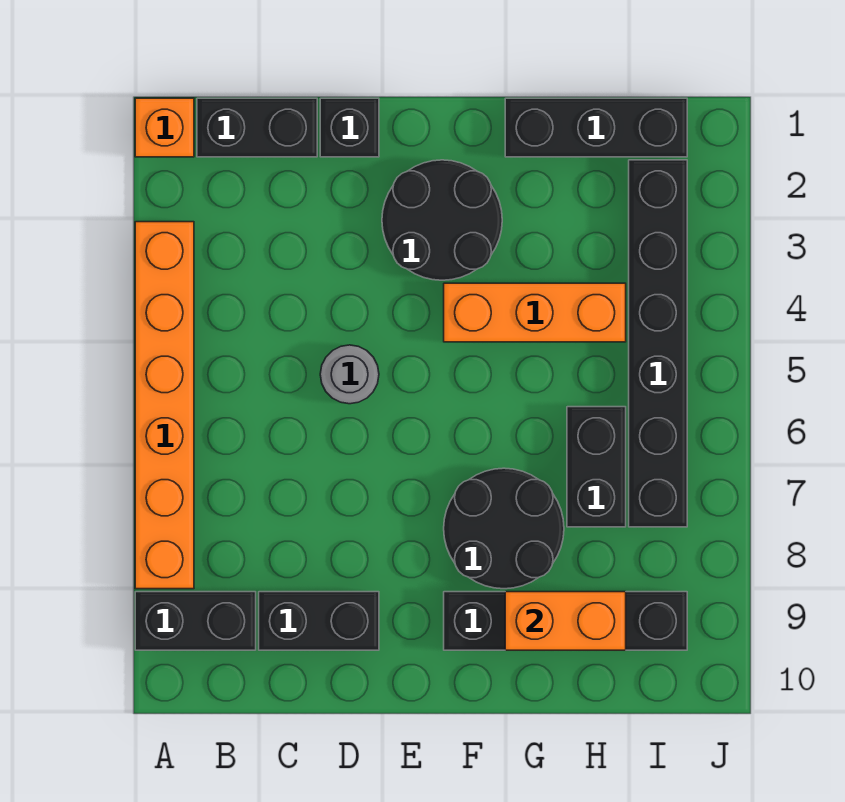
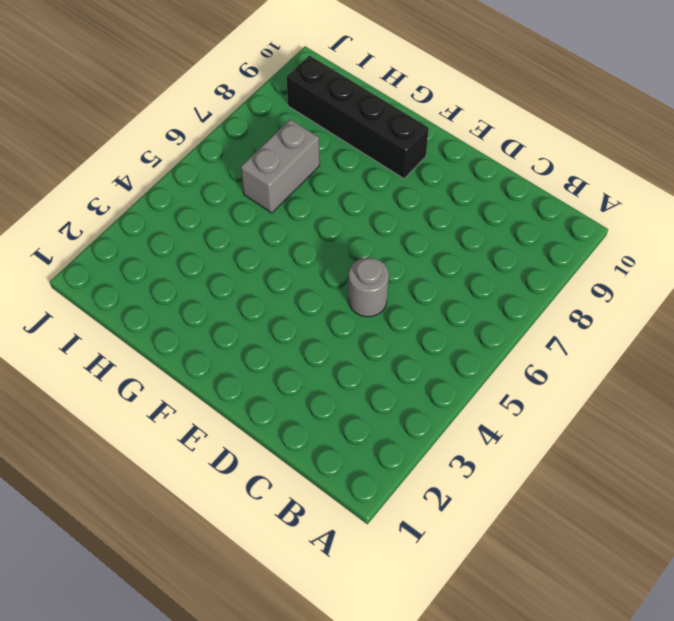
grey 1x2 brick [241,119,320,213] -> black 1x2 brick [567,407,626,527]
none -> orange 1x1 brick [135,98,194,157]
none -> orange 1x6 brick [135,222,194,589]
none -> black 1x2 brick [135,592,256,650]

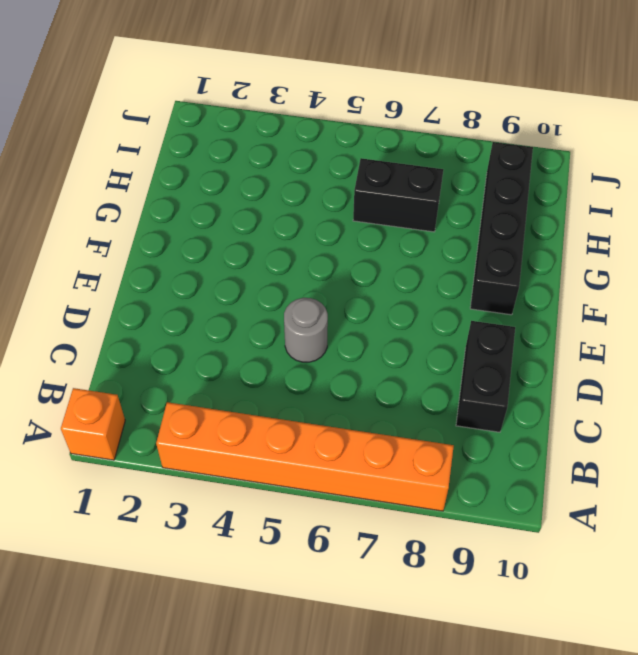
none -> black 1x2 brick [135,592,256,650]
none -> black 1x2 brick [197,98,317,157]
none -> black 1x1 brick [320,98,379,157]

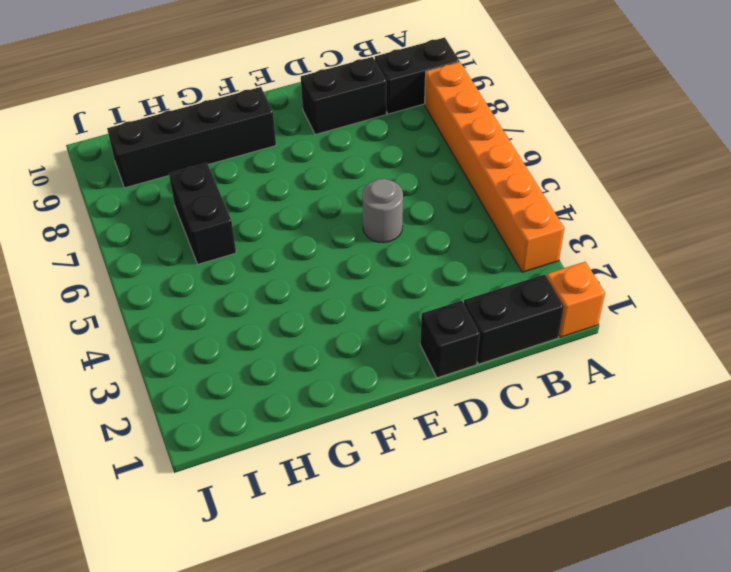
none -> black 2x2 round brick [382,160,502,280]
none -> orange 1x3 brick [444,283,626,342]
none -> black 2x2 round brick [444,468,564,589]

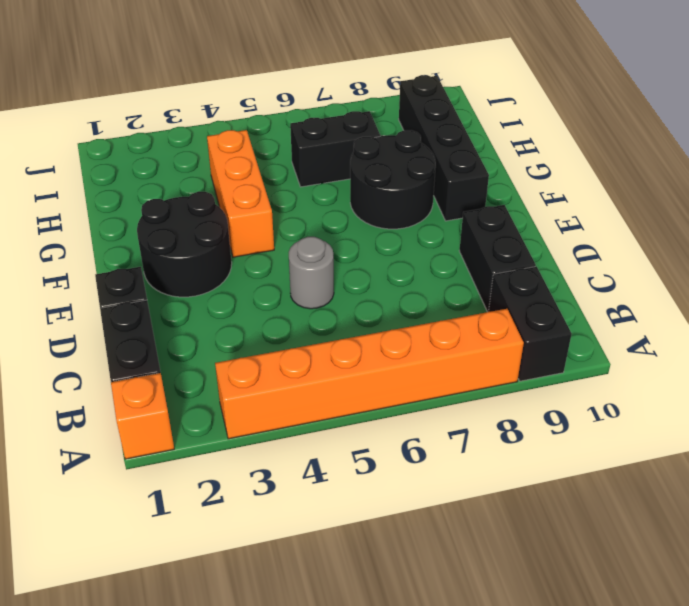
none -> black 1x3 brick [505,98,687,157]
none -> black 1x6 brick [629,160,687,527]
none -> orange 1x2 brick [505,592,626,650]

